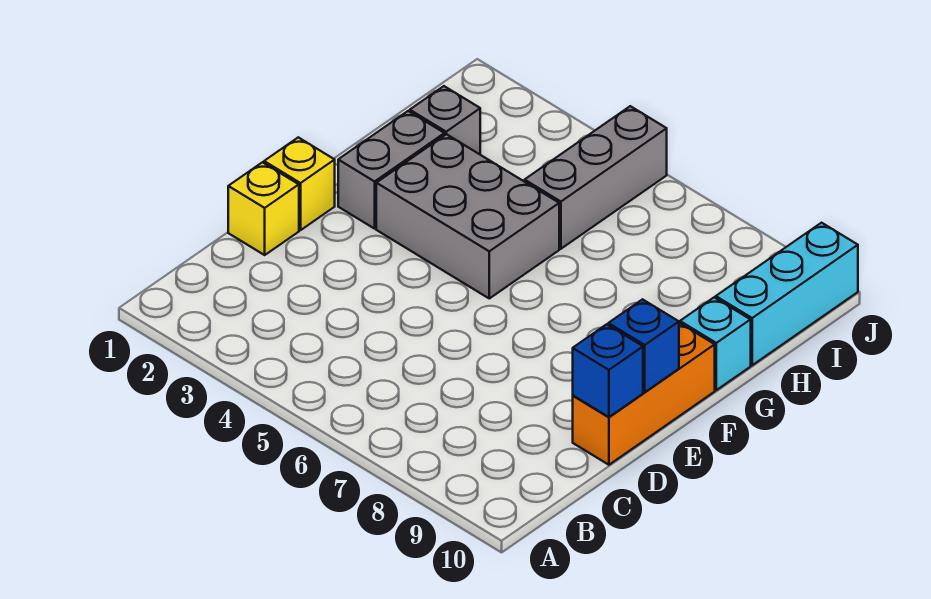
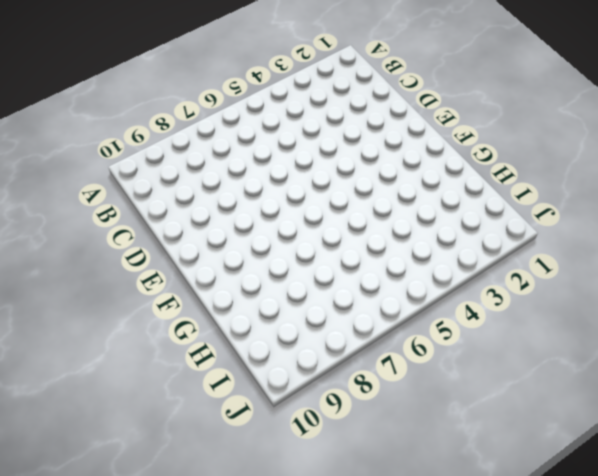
none -> yellow 1x1 brick [228,162,299,255]
none -> orange 1x3 brick [573,323,715,465]

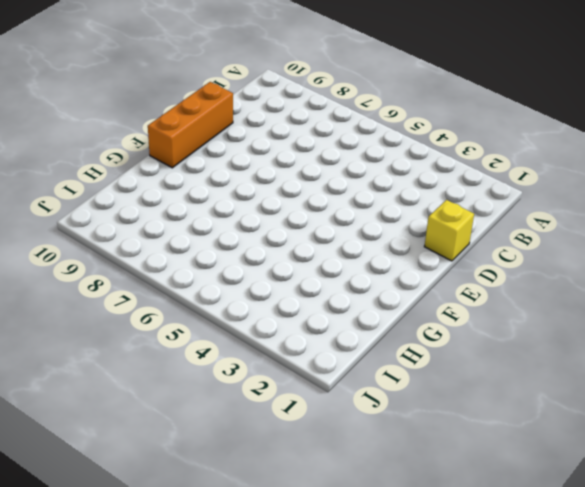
none -> yellow 1x1 brick [264,137,335,230]
none -> grey 1x2 brick [338,111,445,229]

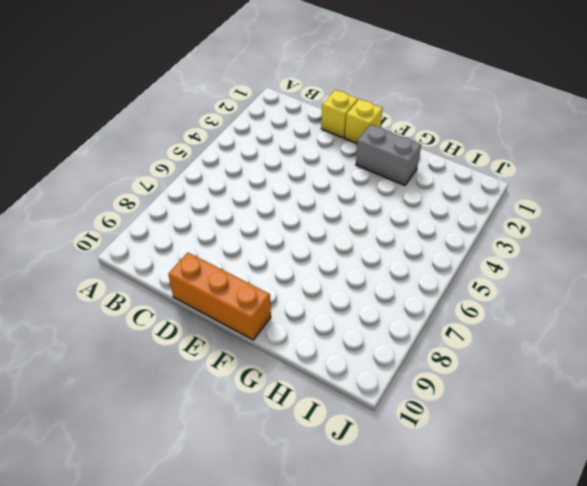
none -> grey 2x3 brick [376,134,559,298]
none -> cyan 1x1 brick [680,297,751,390]

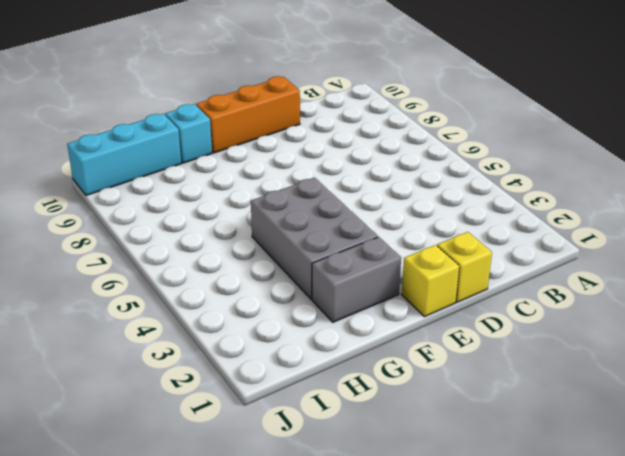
none -> grey 1x1 brick [410,86,480,154]
none -> grey 1x3 brick [525,106,667,249]

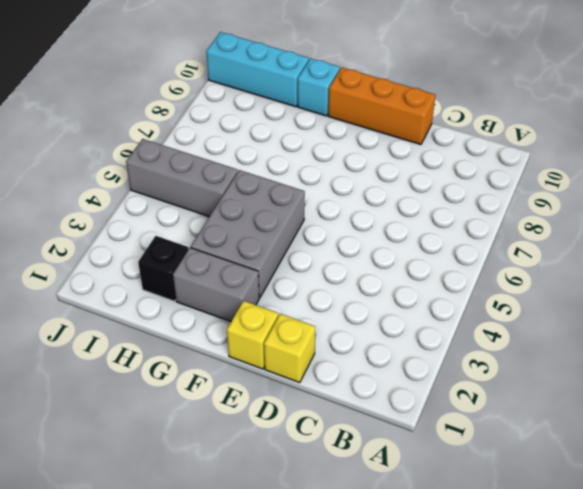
black 1x1 brick [138,236,188,301] -> grey 1x1 brick [410,86,480,154]
none -> blue 1x1 brick [573,324,643,417]
none -> blue 1x1 brick [608,299,679,392]

